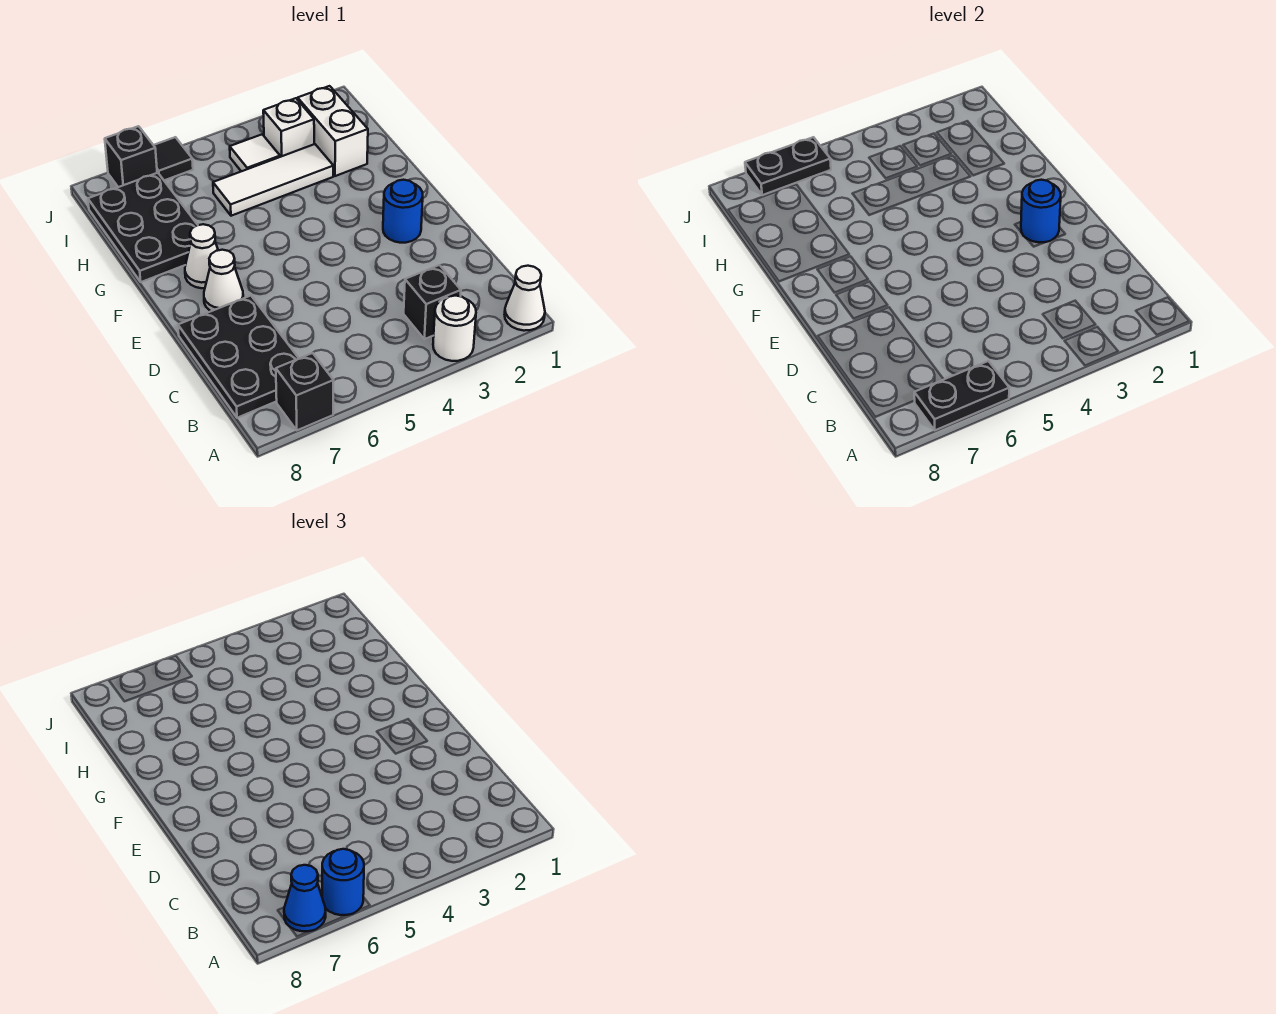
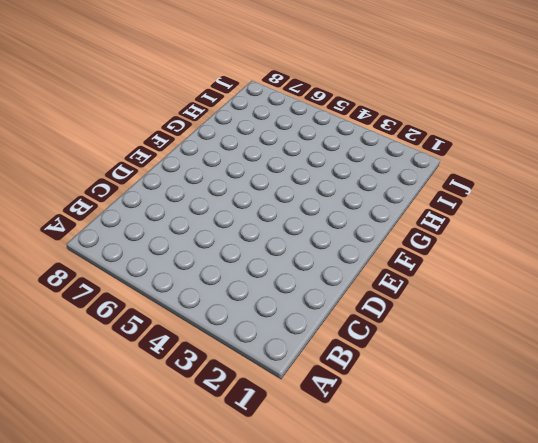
none -> white 1x1 cone [505,266,545,331]
none -> white 1x1 round brick [433,296,476,361]
none -> black 1x1 brick [276,353,334,430]

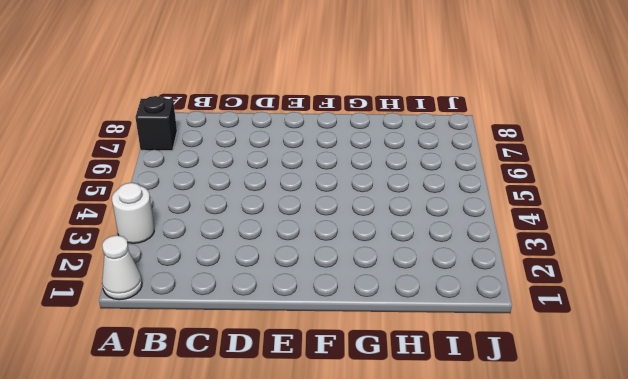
none -> black 1x1 brick [404,265,461,339]
none -> black 2x3 plate [178,296,299,418]
none -> blue 1x1 round brick [383,180,423,243]

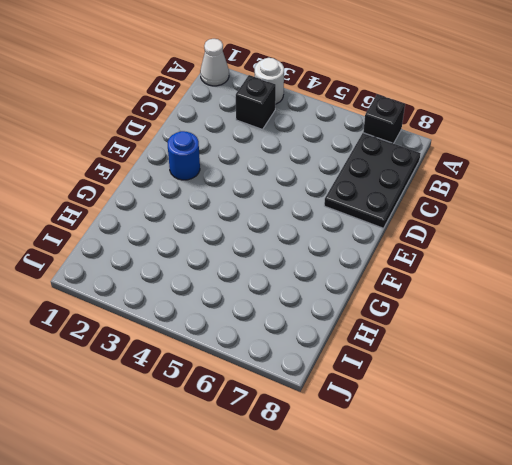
none -> white 1x1 cone [204,250,243,311]
none -> white 1x1 cone [185,224,218,288]
none -> black 2x3 plate [88,173,197,282]

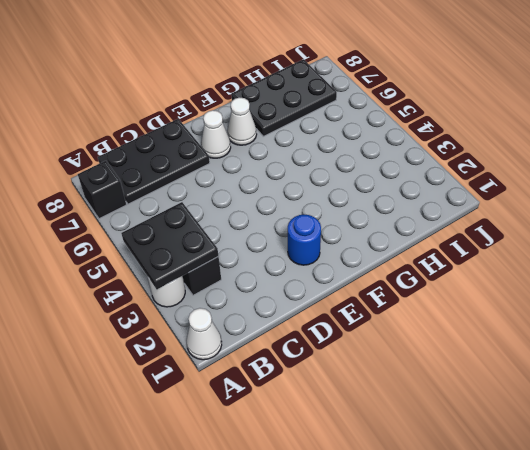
black 2x2 plate [121,202,218,289] -> none
none -> white 1x2 brick [298,86,368,176]
none -> white 1x3 tile [213,144,333,216]
none -> white 1x1 brick [263,98,314,157]

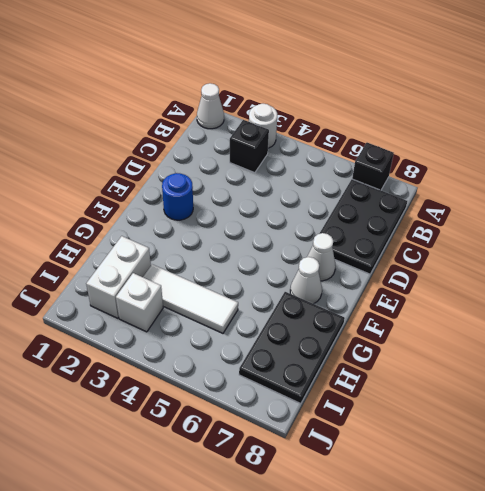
none -> white 1x1 tile [230,134,280,171]
none -> black 1x1 tile [154,137,193,180]
none -> black 1x1 brick [105,126,157,187]

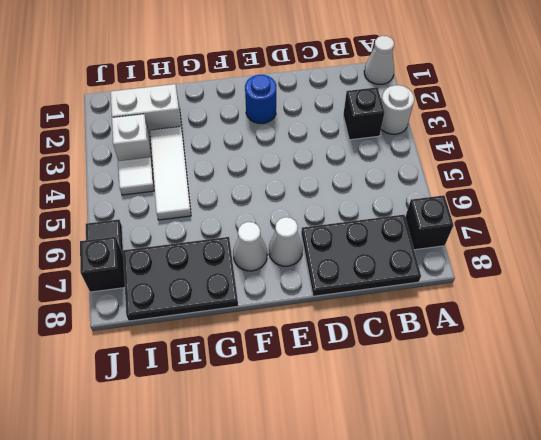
none -> black 1x2 plate [914,361,1009,430]
none -> blue 1x1 round brick [1021,180,1061,242]
none -> black 1x2 plate [745,137,831,195]

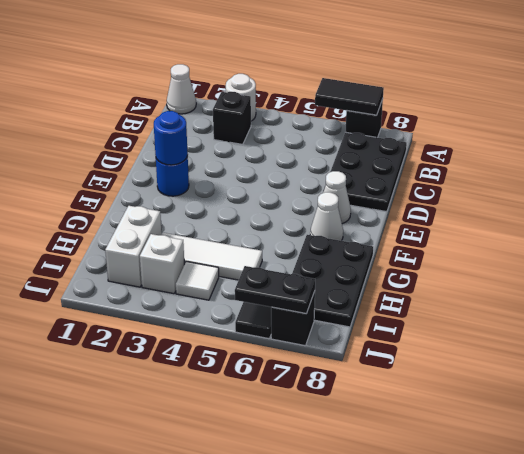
black 1x2 tile [315,78,384,115] -> black 1x2 plate [914,361,1009,430]
none -> blue 1x1 round brick [322,849,364,915]
none -> blue 1x1 cone [284,865,326,931]

